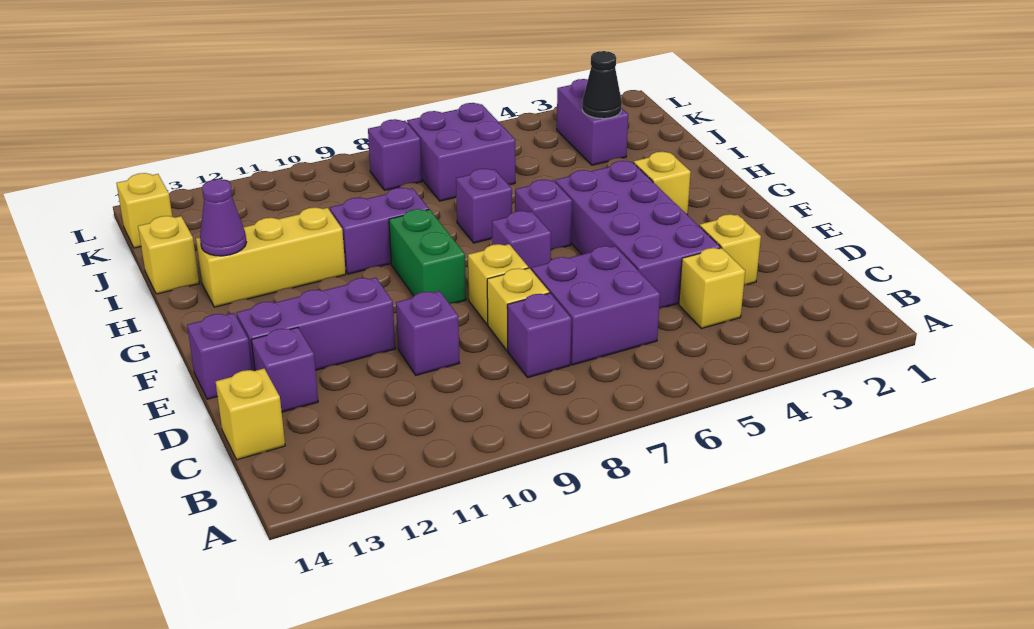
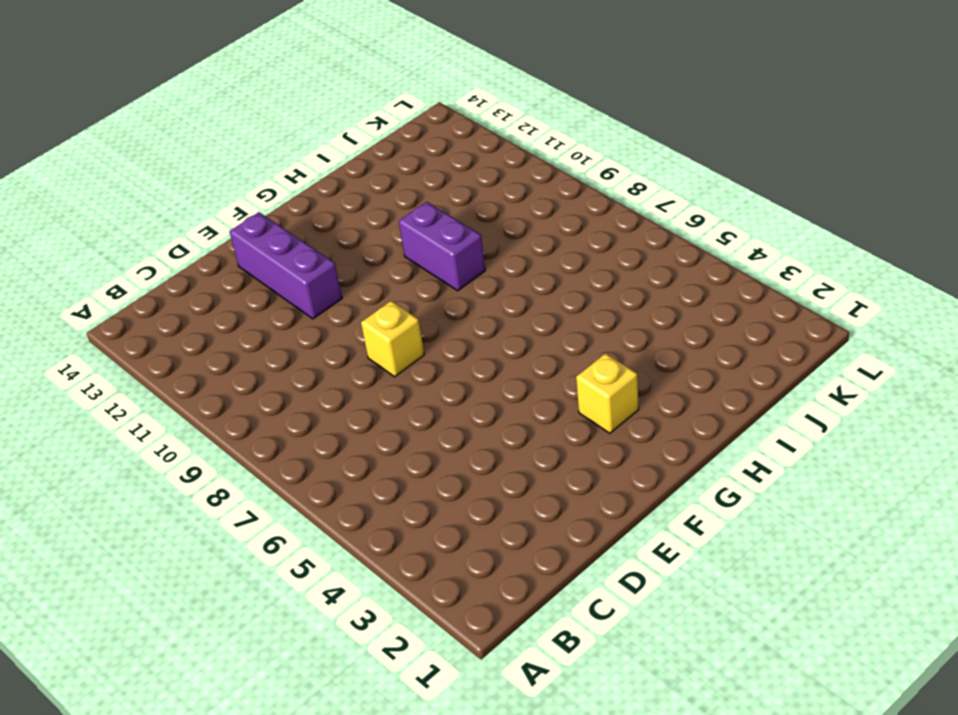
none -> yellow 1x1 brick [679,248,745,329]
none -> purple 2x2 brick [531,246,660,365]
none -> purple 1x1 brick [507,293,571,378]

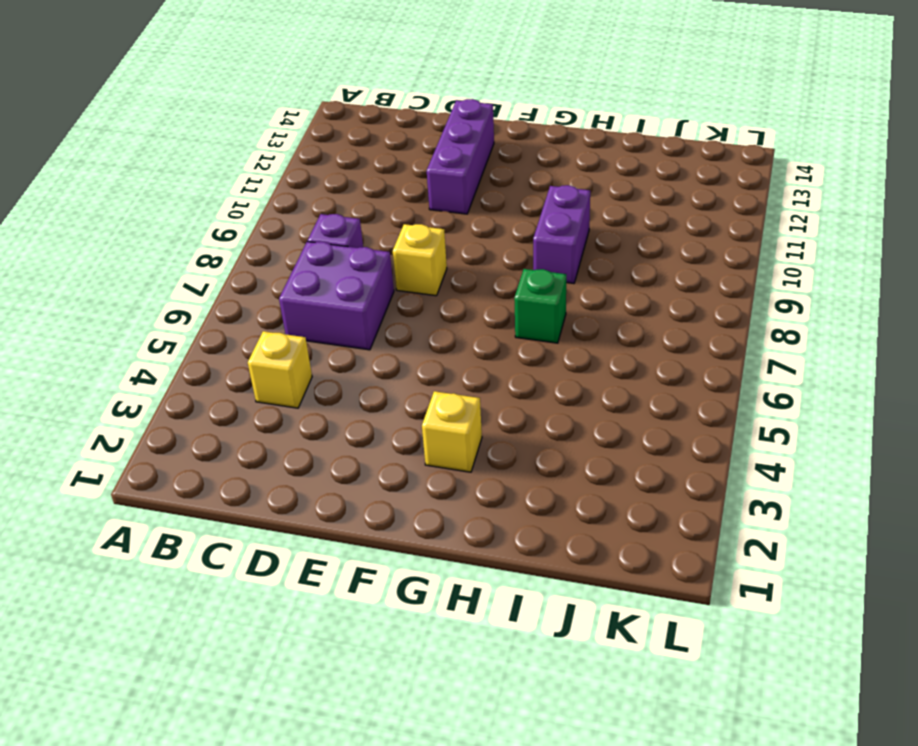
green 1x1 brick [514,269,566,343] -> purple 1x1 brick [456,168,512,243]
none -> yellow 1x1 brick [216,369,285,460]
none -> yellow 1x1 brick [699,214,761,285]
none -> purple 2x4 brick [555,161,720,309]

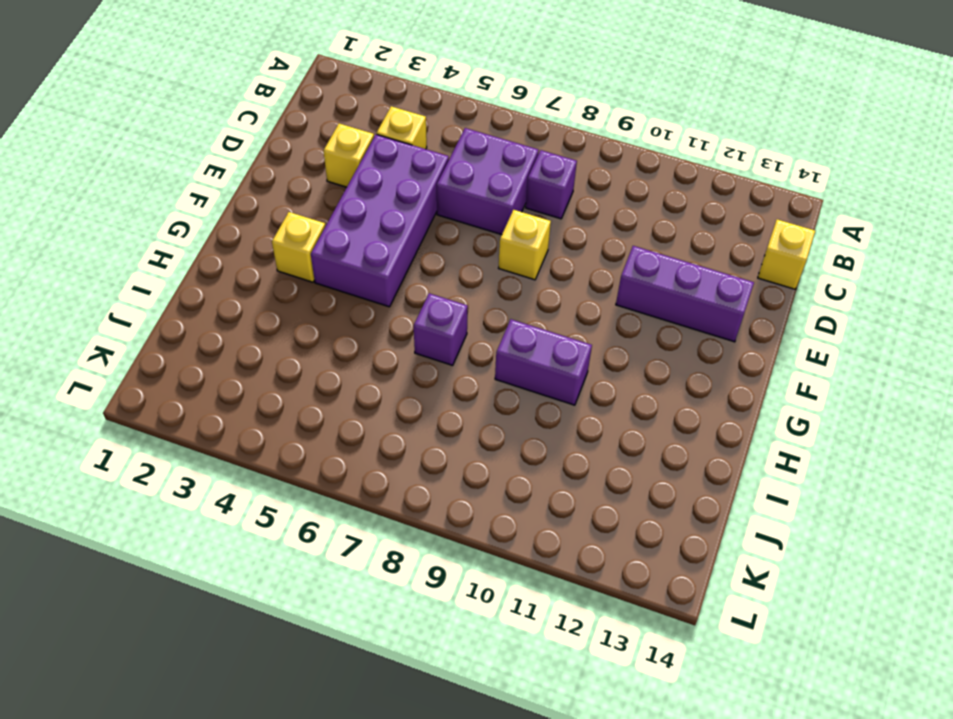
none -> yellow 1x1 brick [487,268,549,350]
none -> purple 1x1 brick [396,291,459,375]
none -> purple 1x1 brick [251,327,318,412]

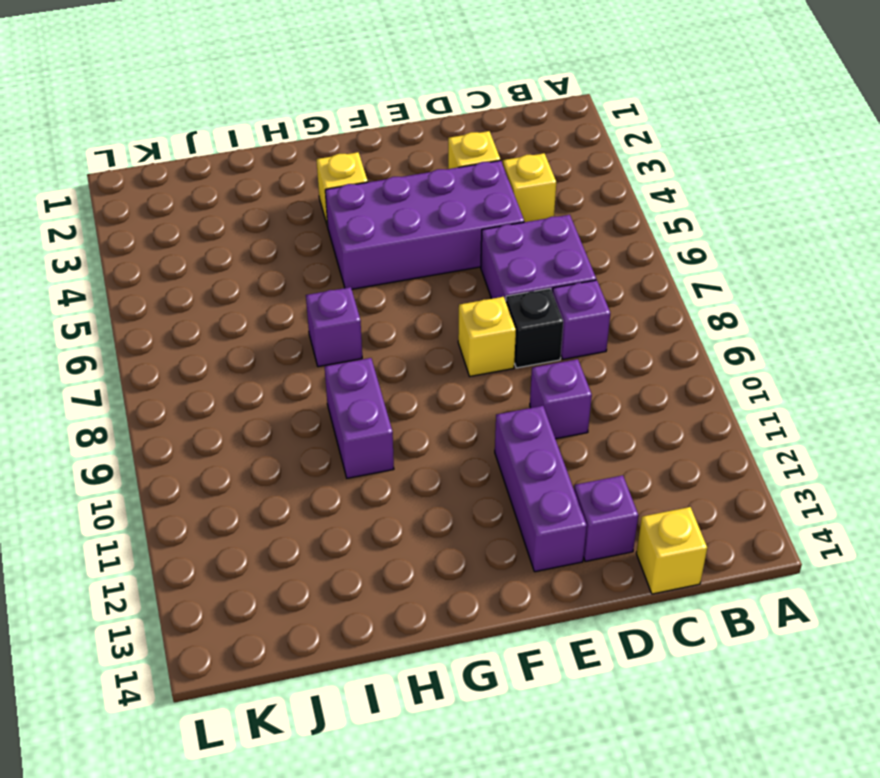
black 1x1 brick [506,289,563,368] -> yellow 1x1 brick [487,268,549,350]
none -> purple 1x1 brick [187,313,252,399]
none -> purple 1x1 brick [492,211,551,269]
none -> green 1x2 brick [389,209,466,304]

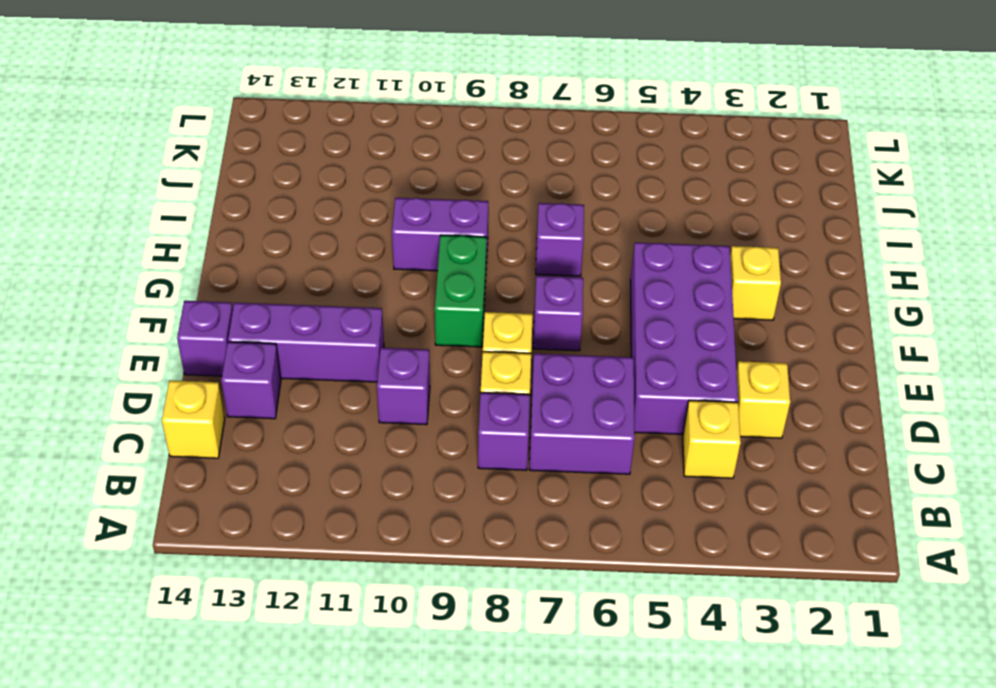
none -> purple 1x1 brick [515,180,572,250]
none -> yellow 1x3 brick [196,207,346,307]
none -> yellow 1x1 brick [138,216,199,294]

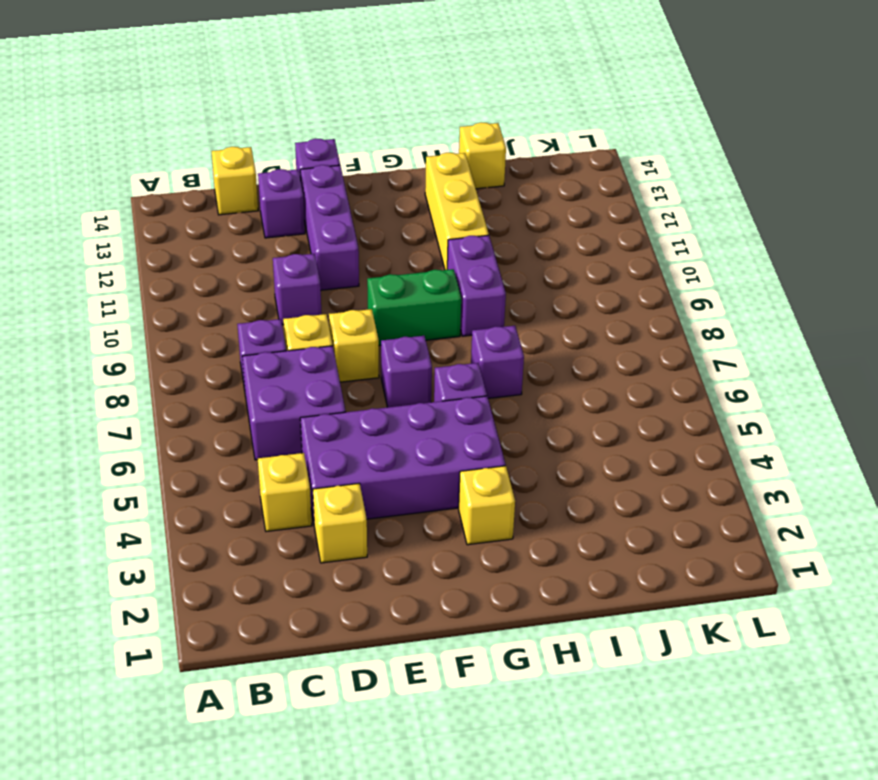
none -> purple 1x2 brick [557,79,628,165]
none -> purple 2x2 brick [407,103,515,201]
none -> purple 1x1 brick [368,119,422,190]

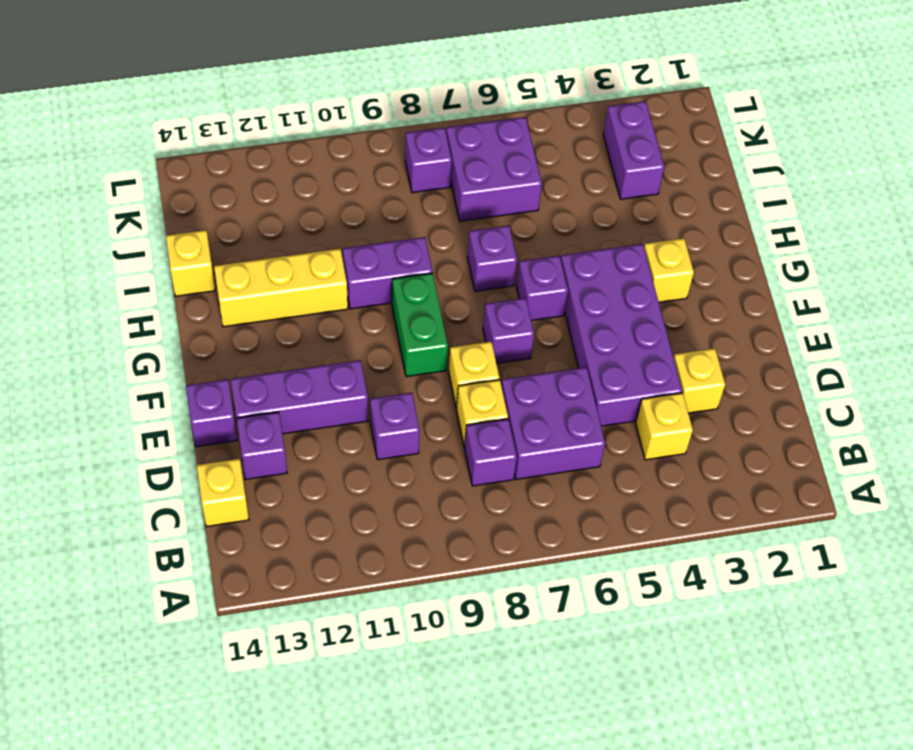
none -> yellow 1x1 brick [117,173,172,248]
none -> purple 1x1 cone [200,179,246,256]
none -> black 1x1 cone [582,51,622,119]

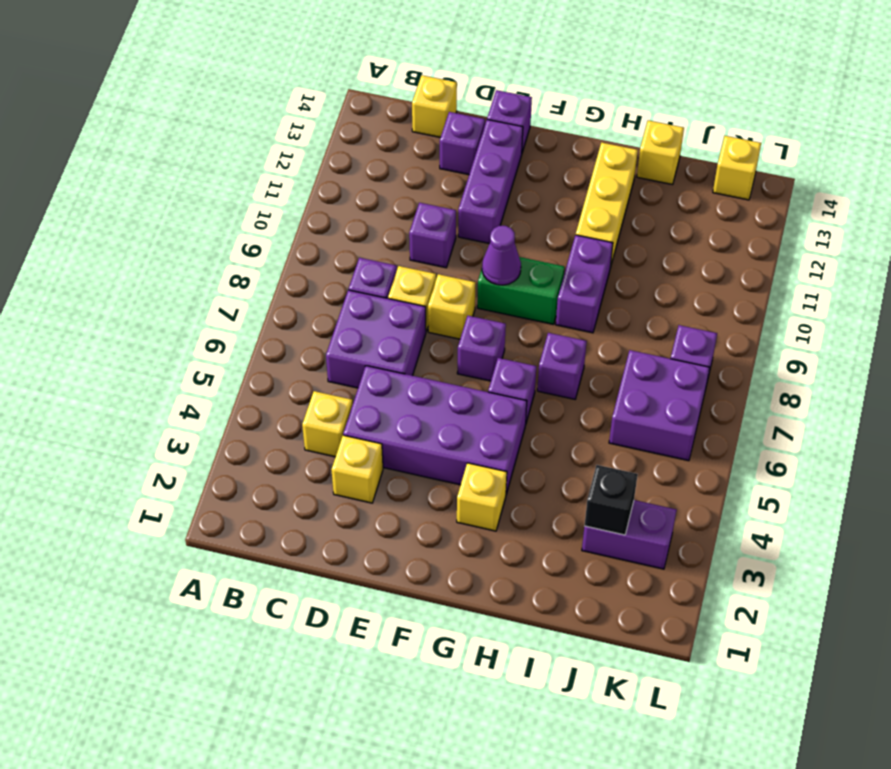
purple 1x1 cone [482,226,521,285] -> purple 1x1 cone moved to [200,179,246,256]
black 1x1 brick [585,465,638,535] -> black 1x1 cone [582,51,622,119]

